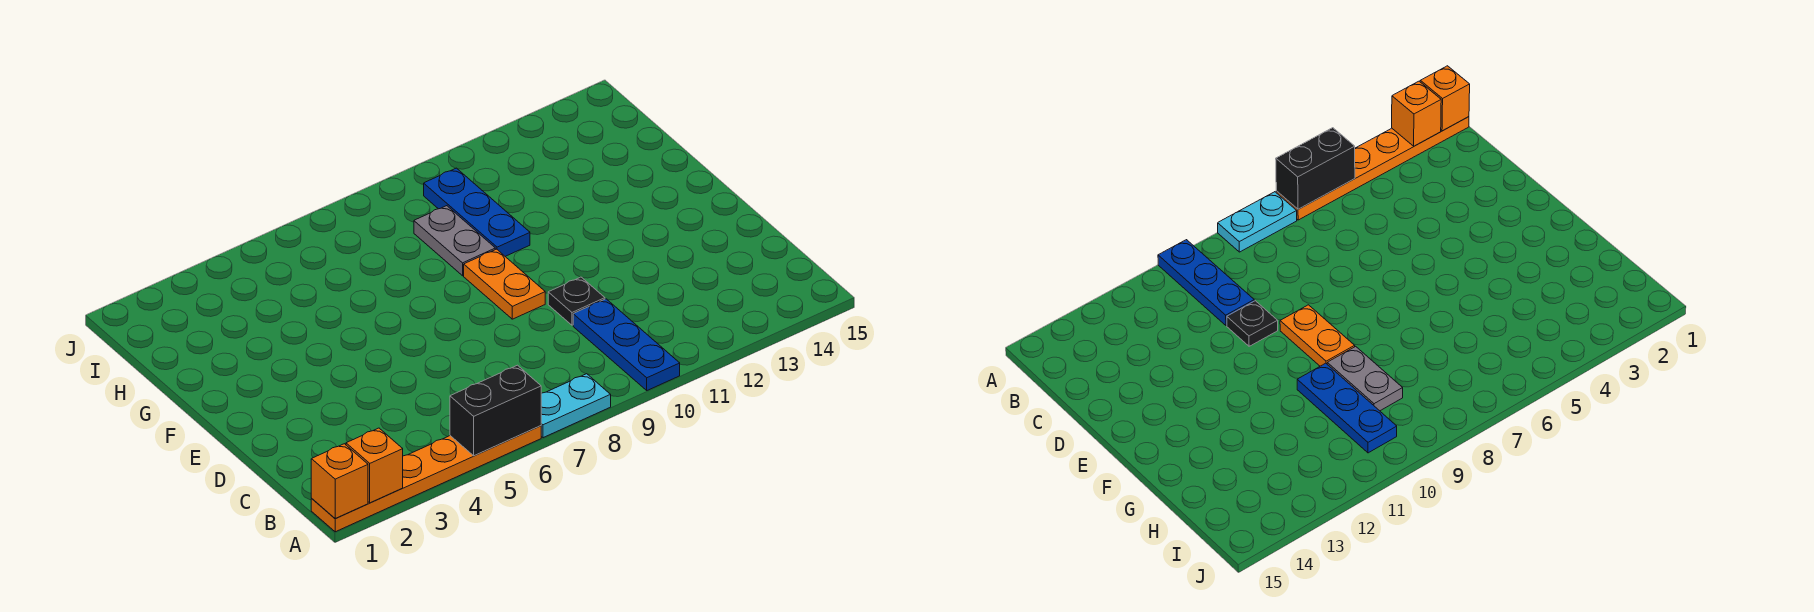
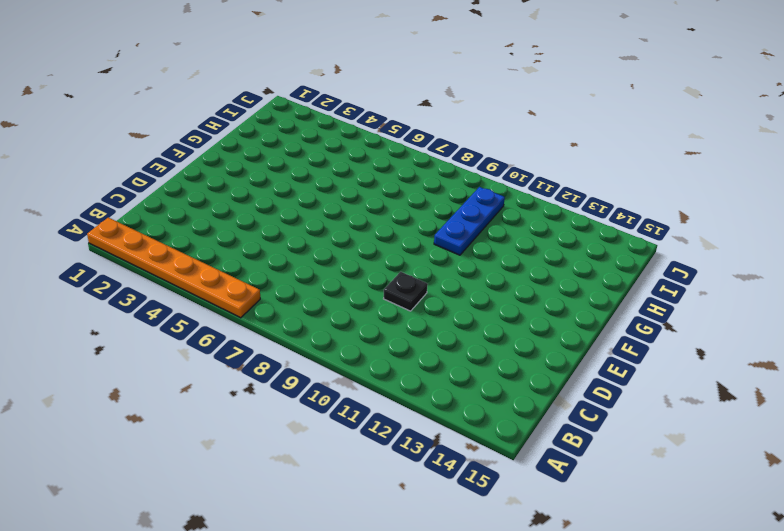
none -> cyan 1x2 plate [541,374,611,438]
none -> blue 1x3 plate [573,299,680,390]

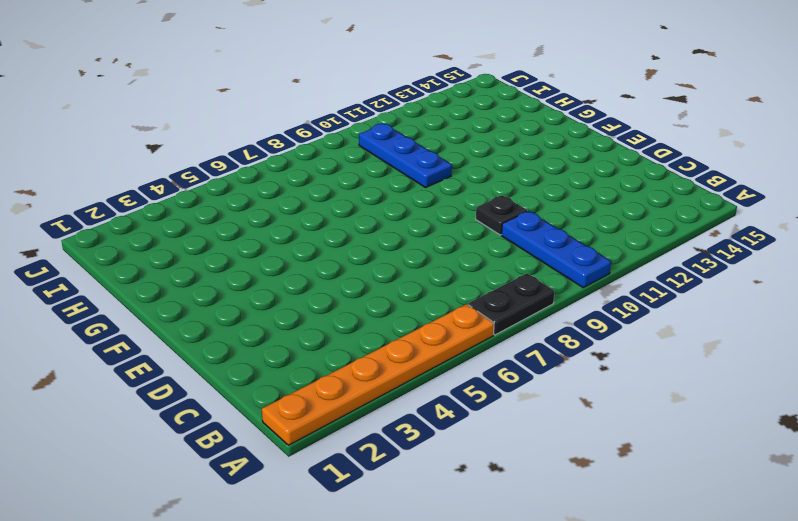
black 1x2 plate [468,273,555,335] -> cyan 1x2 plate [541,374,611,438]
none -> orange 1x2 plate [464,249,545,319]
none -> grey 1x2 plate [414,206,495,276]

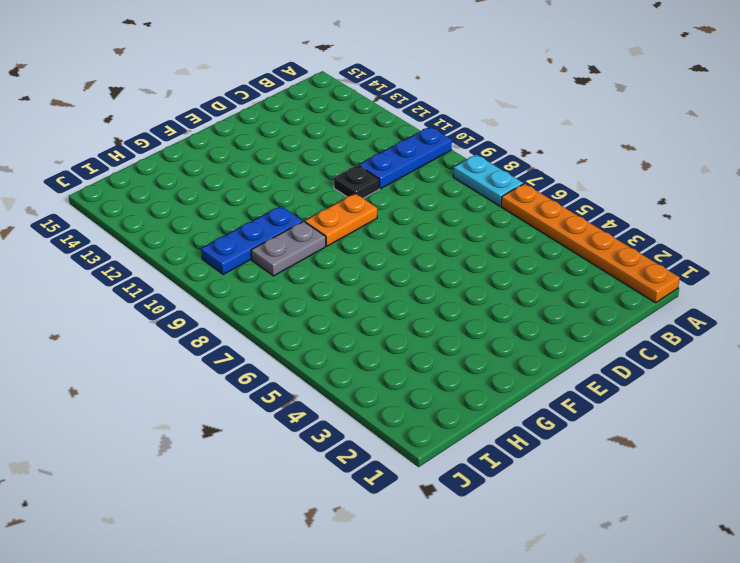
none -> orange 1x1 brick [311,444,368,519]
none -> orange 1x1 brick [346,428,403,503]

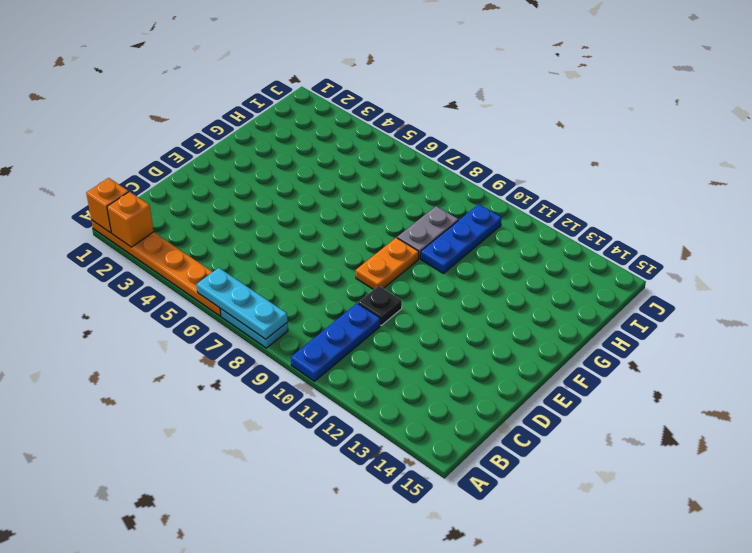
cyan 1x3 plate [197,268,288,339] -> black 1x2 brick [450,365,541,456]

